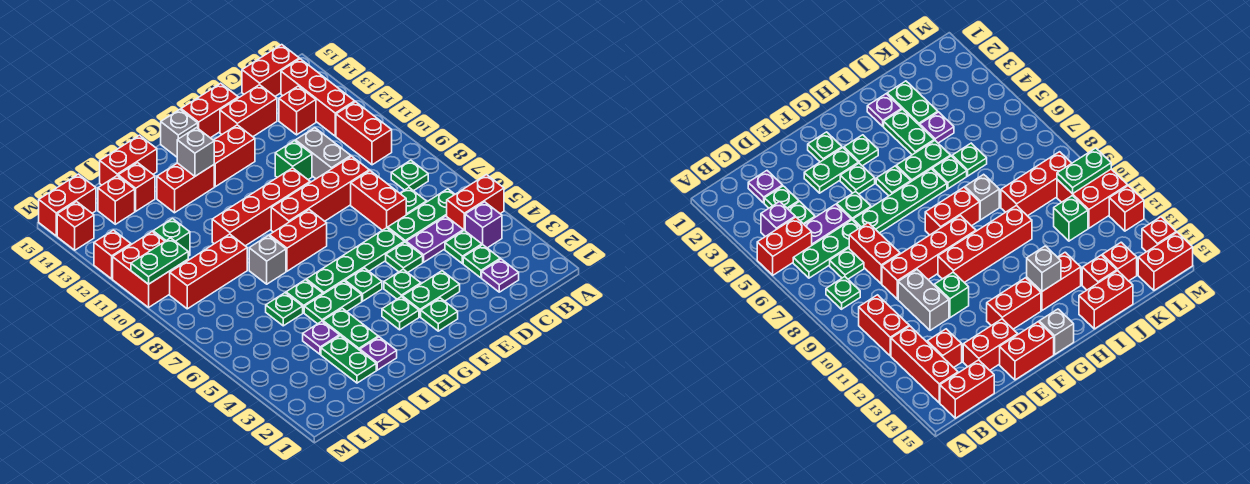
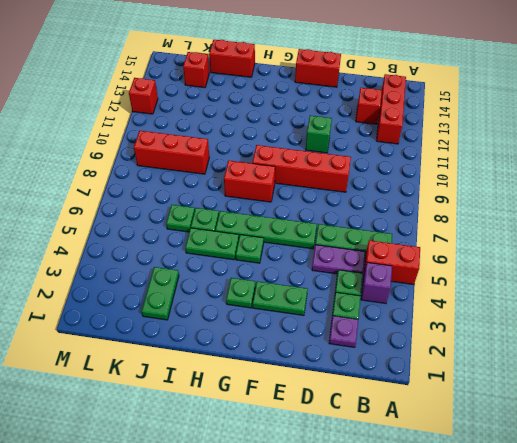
none -> green 1x1 plate [391,160,428,191]
none -> red 1x2 brick [336,102,392,165]
none -> red 1x2 brick [242,45,299,96]
none -> green 1x1 plate [400,188,427,215]

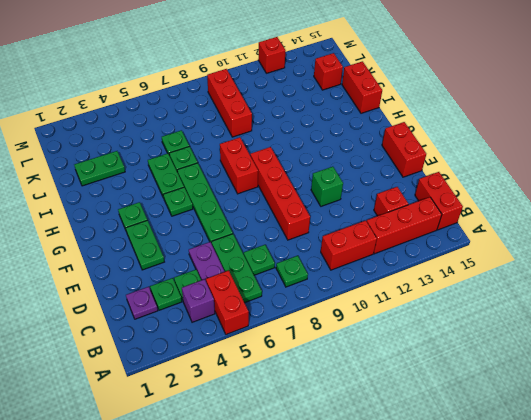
none -> red 1x2 brick [351,171,406,230]
none -> grey 1x2 brick [296,128,351,179]
none -> red 1x2 brick [220,85,277,137]
none -> green 1x1 plate [386,242,423,272]

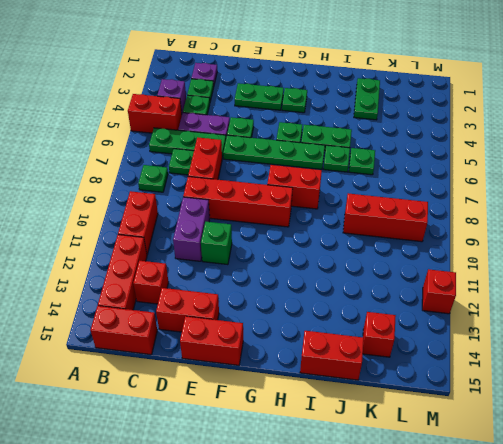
purple 1x2 brick [173,197,210,261] -> grey 1x2 brick [296,128,351,179]
none -> green 1x1 plate [421,298,458,331]
none -> green 1x1 plate [384,269,421,299]
none -> red 1x4 brick [212,168,310,246]
none -> red 1x2 brick [214,125,255,187]

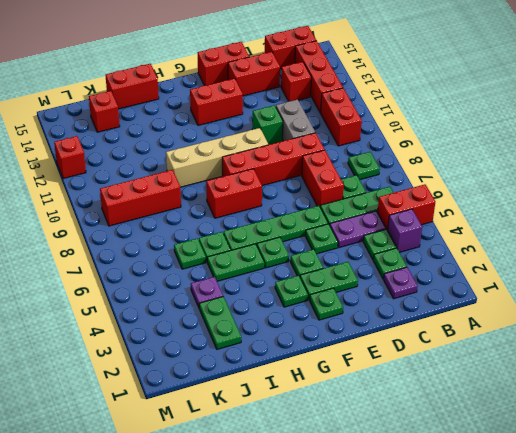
tan 1x4 brick [166,128,268,187] -> red 1x4 brick [212,168,310,246]
none -> grey 1x1 brick [161,110,198,157]
none -> red 1x2 brick [157,163,214,213]
none -> purple 1x1 plate [360,337,397,370]
none -> green 1x2 plate [323,308,378,350]

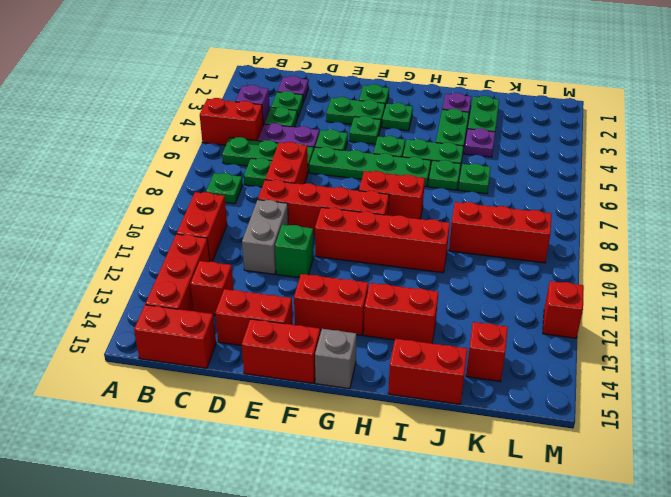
none -> grey 1x1 brick [249,236,286,284]
none -> red 1x1 brick [118,163,155,211]
none -> green 1x1 brick [153,219,190,256]
none -> red 2x2 brick [113,232,188,307]

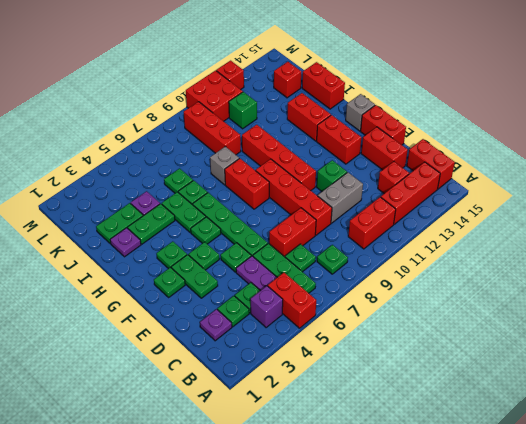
none -> red 1x1 brick [118,163,155,211]
none -> red 1x2 brick [39,174,96,236]
none -> red 1x1 brick [57,202,94,250]
none -> grey 1x1 brick [177,128,214,176]

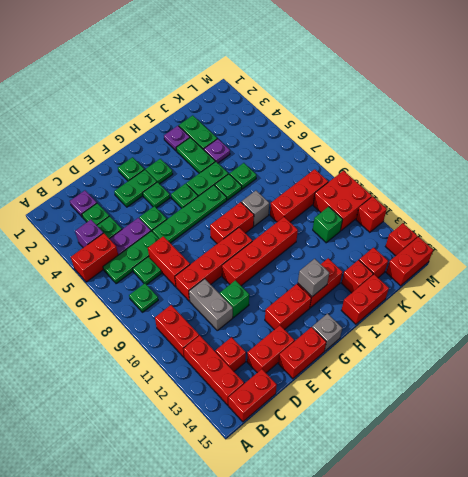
none -> green 1x2 plate [131,238,188,284]

